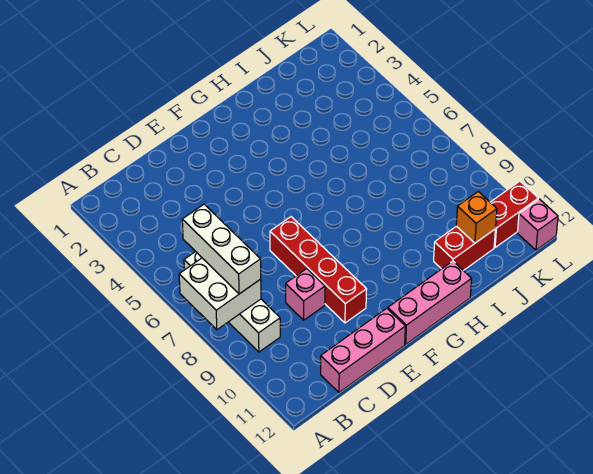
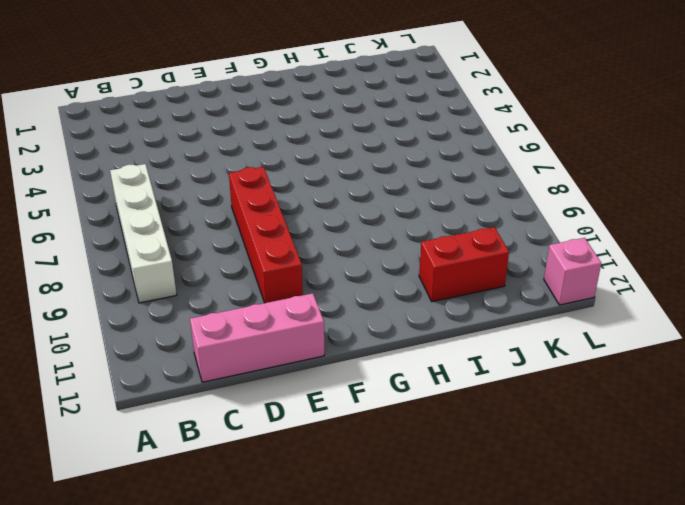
none -> pink 1x1 brick [286,269,325,320]
none -> pink 1x3 brick [388,261,472,344]

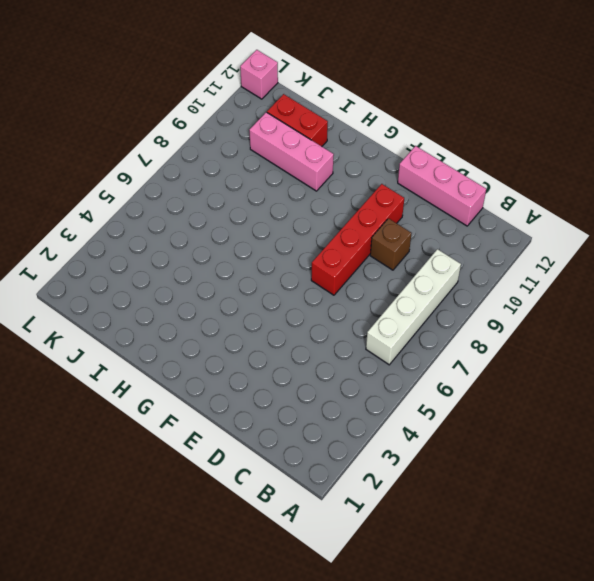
brown 1x1 brick [370,219,412,270] -> pink 1x1 brick [286,269,325,320]
pink 1x3 brick [249,112,334,191] -> pink 1x3 brick moved to [388,261,472,344]
none -> red 1x2 brick [490,181,538,248]
none -> white 2x2 brick [179,258,261,330]

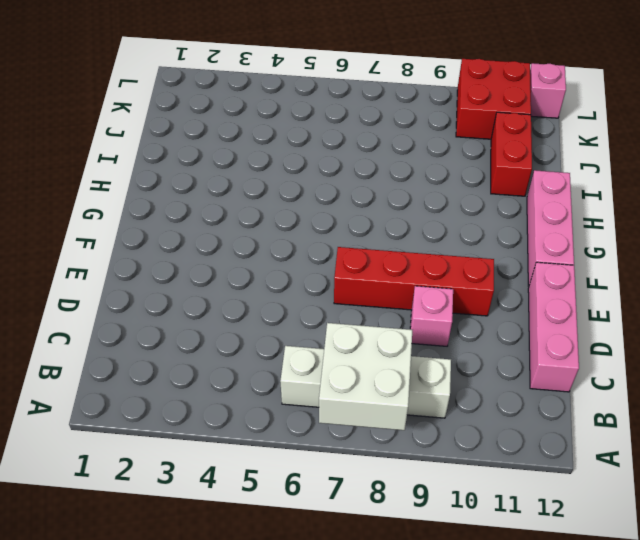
red 2x2 brick [456,59,531,139] -> red 1x2 brick [490,181,538,248]
none -> orange 1x1 brick [456,192,497,243]
none -> white 1x3 brick [182,204,261,294]

